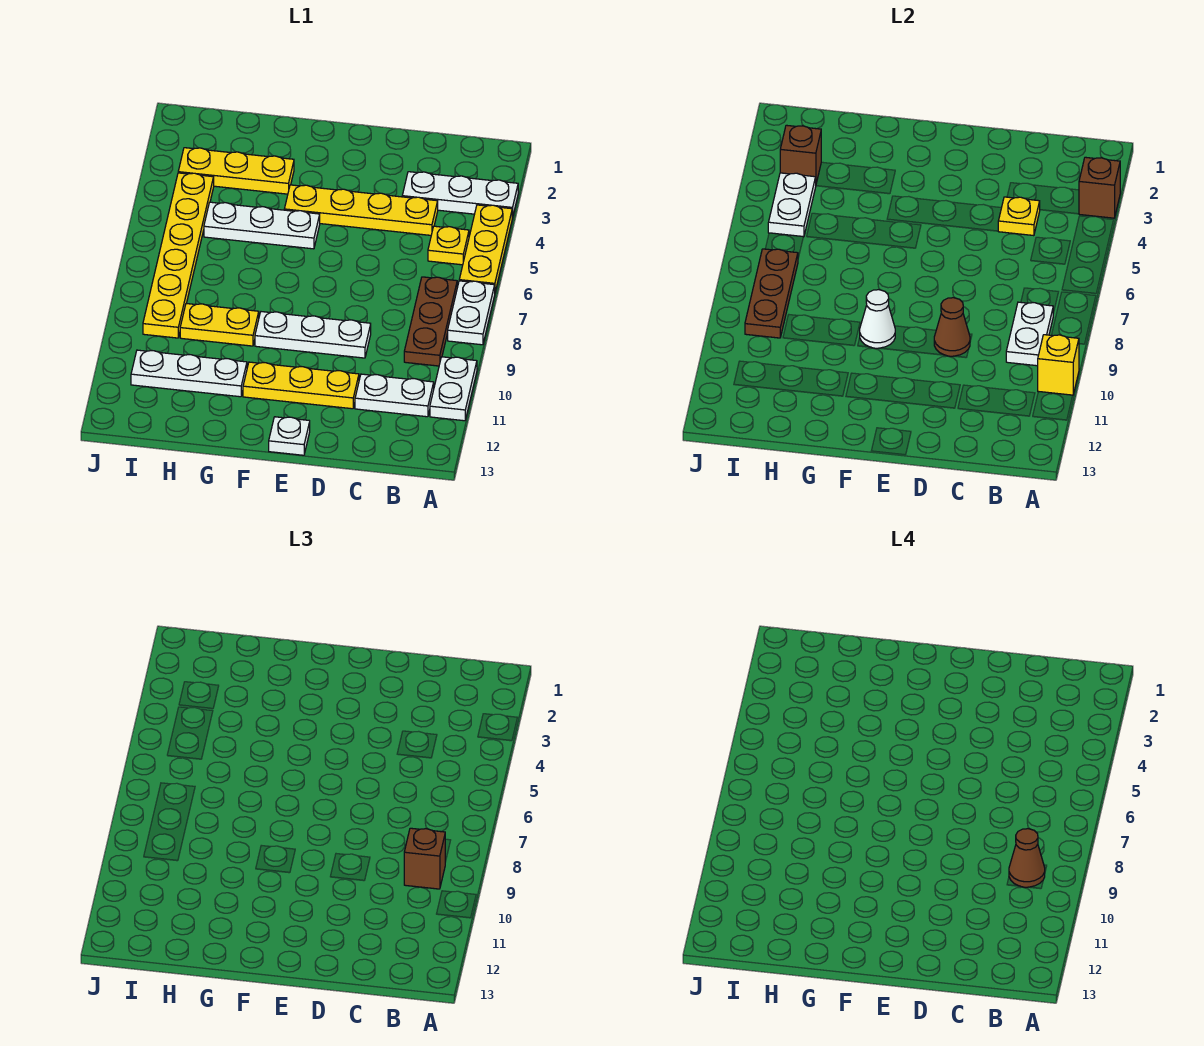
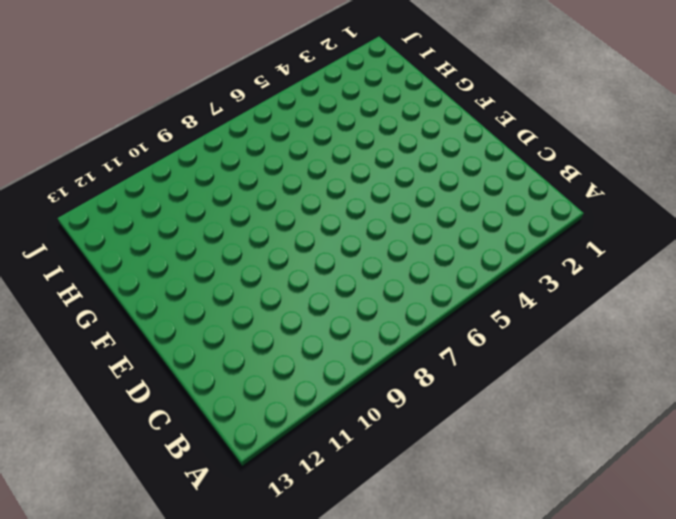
none -> white 1x3 plate [402,172,518,218]
none -> yellow 1x3 plate [459,205,512,292]
none -> white 1x2 plate [448,281,495,345]

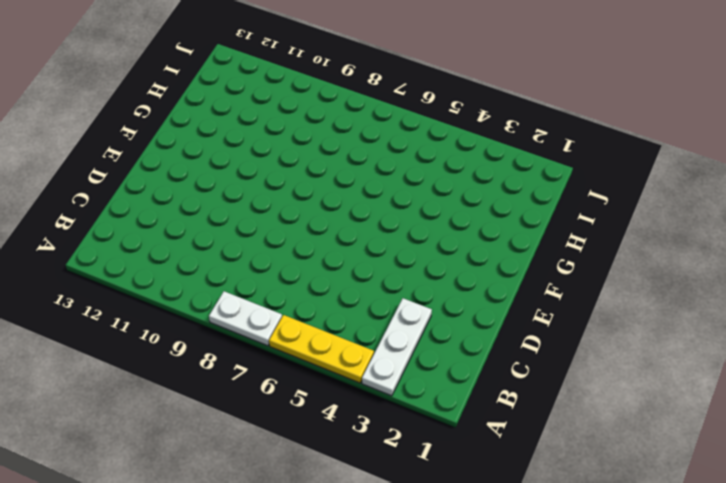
none -> white 1x2 plate [430,357,477,421]
none -> yellow 1x1 plate [428,226,469,265]
none -> brown 1x3 plate [404,277,457,366]

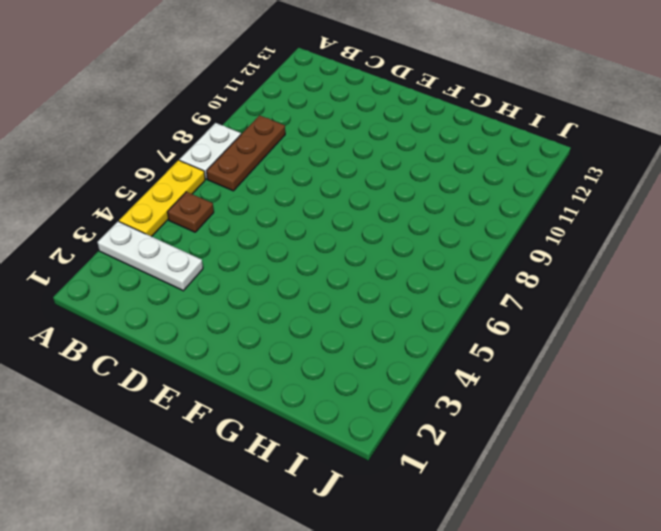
brown 1x1 plate [168,192,214,232] -> yellow 1x1 plate [428,226,469,265]
none -> white 1x2 plate [430,357,477,421]
none -> white 1x2 plate [355,374,434,417]
none -> yellow 1x4 plate [284,185,438,235]

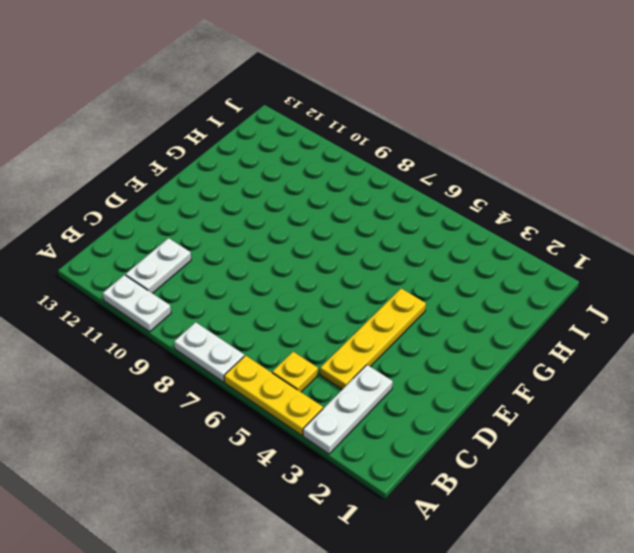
none -> brown 1x3 plate [404,277,457,366]
none -> white 1x3 plate [255,312,371,358]
none -> yellow 1x3 plate [243,362,359,409]

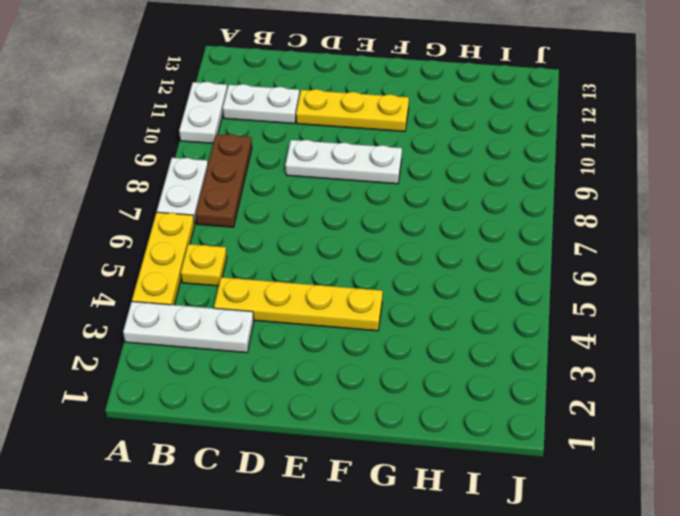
none -> white 1x1 plate [269,417,310,455]
none -> white 1x3 plate [204,202,320,249]
none -> yellow 1x3 plate [178,148,294,194]

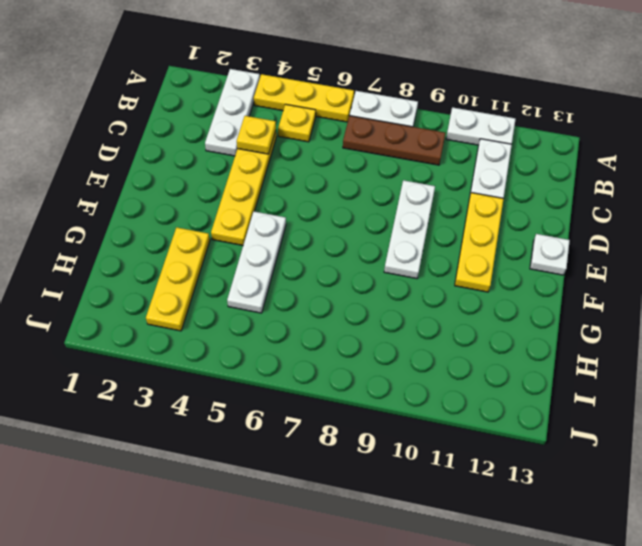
none -> yellow 1x2 plate [180,303,259,346]
none -> white 1x3 plate [131,350,247,397]
none -> yellow 1x6 plate [143,173,214,338]

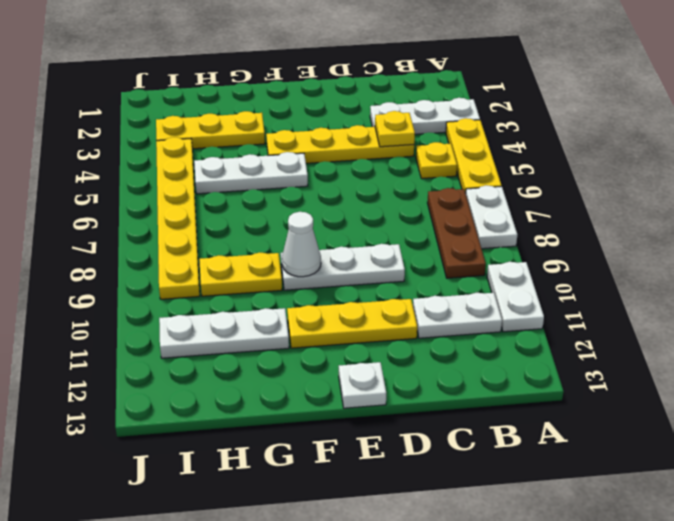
none -> brown 1x1 brick [1079,157,1120,218]
none -> yellow 1x1 brick [1038,335,1079,395]
none -> white 1x2 plate [1006,302,1053,366]

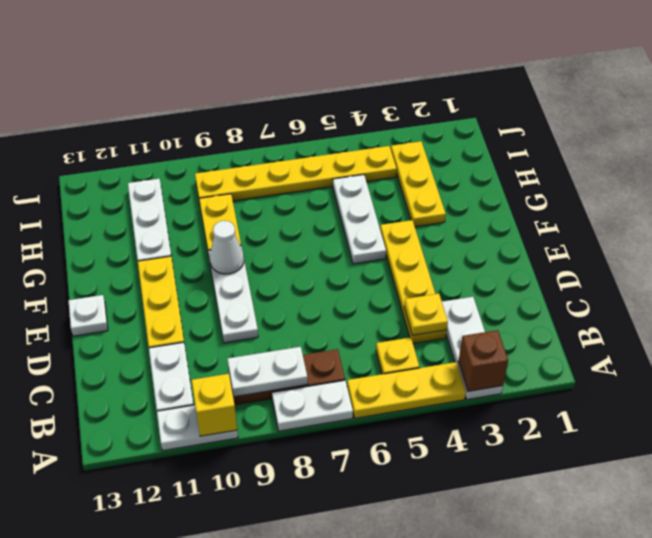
none -> brown 1x1 cone [934,298,970,356]
none -> brown 1x1 brick [780,125,821,183]
none -> white 1x2 plate [768,173,816,237]

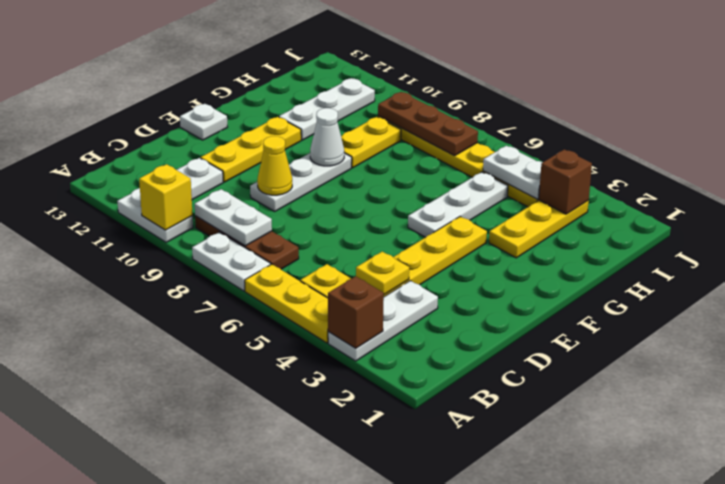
yellow 1x1 cone [257,136,292,195] -> brown 1x1 cone [934,298,970,356]
none -> brown 1x1 brick [404,828,445,889]
none -> brown 1x1 cone [1009,829,1045,887]

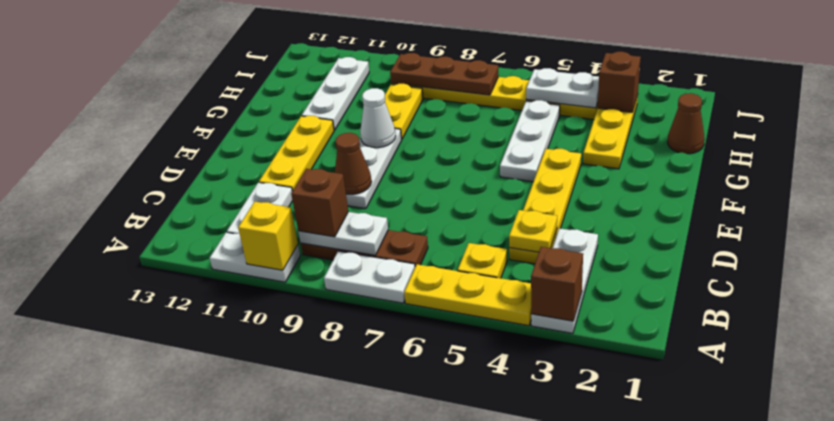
brown 1x1 cone [668,93,704,154] -> brown 1x1 cone moved to [1009,829,1045,887]
none -> white 1x1 plate [269,417,310,455]

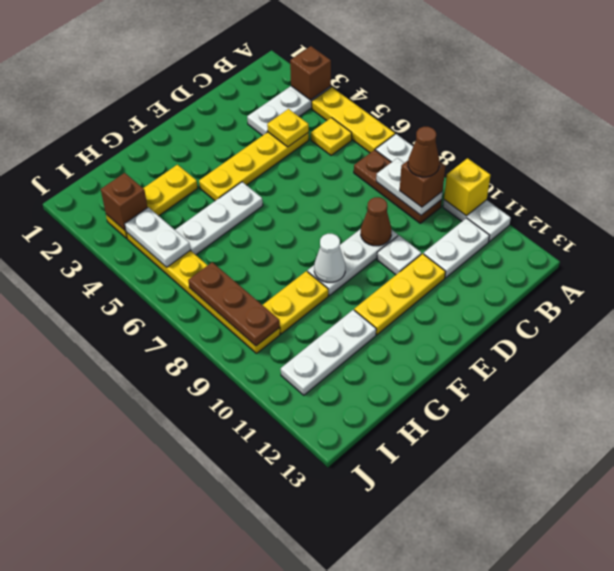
white 1x1 plate [377,235,421,275] -> white 1x1 plate moved to [269,417,310,455]

